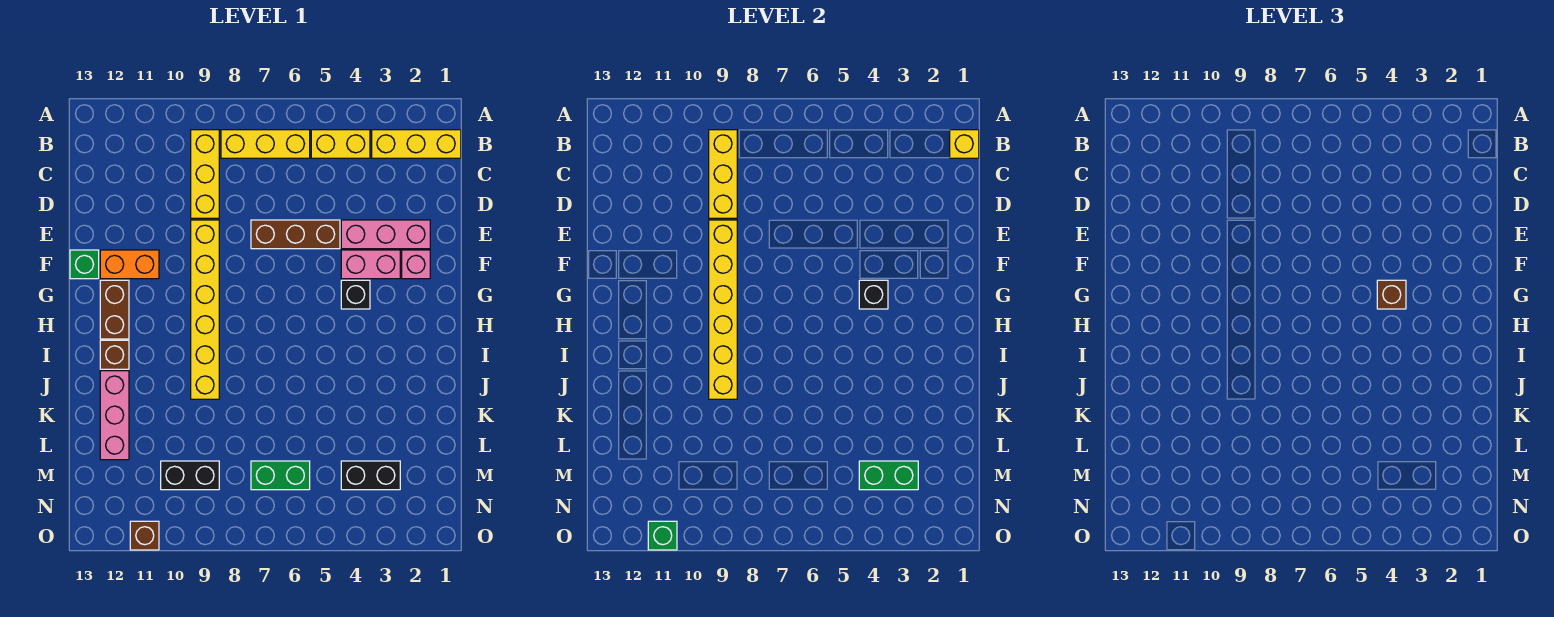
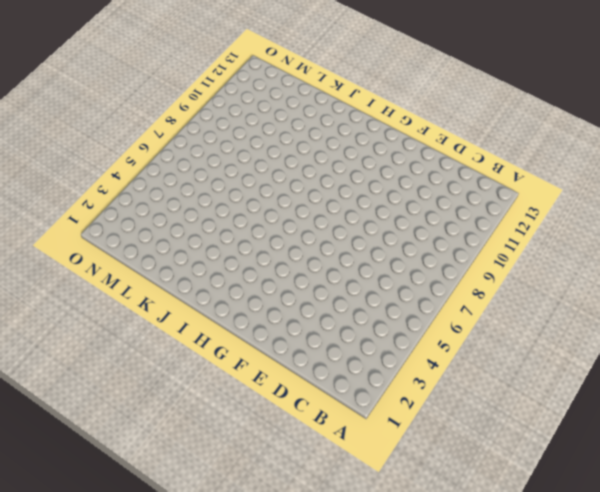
none -> yellow 1x3 brick [372,130,461,158]
none -> yellow 1x2 brick [311,130,370,158]
none -> yellow 1x3 brick [221,130,310,158]

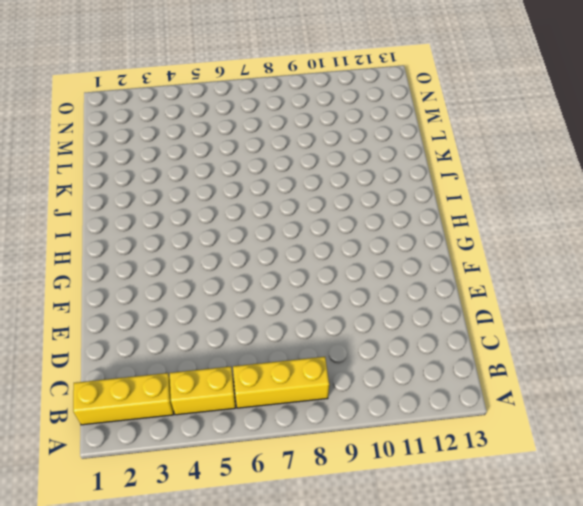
none -> yellow 1x3 brick [191,130,219,218]
none -> pink 1x3 brick [341,220,430,249]
none -> brown 1x3 brick [251,220,340,249]

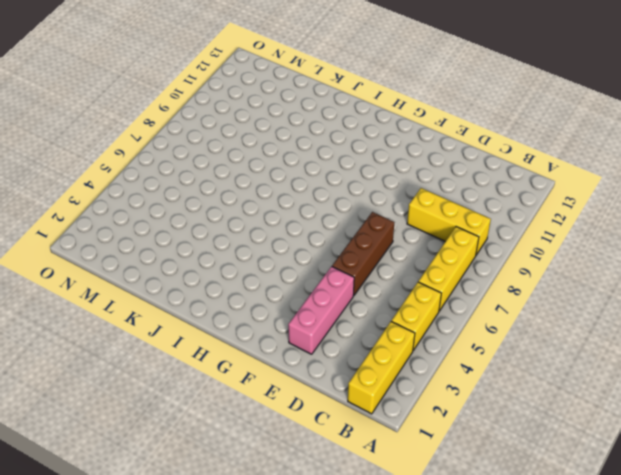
none -> yellow 1x6 brick [191,220,219,399]
none -> pink 1x1 brick [402,250,430,279]
none -> pink 1x2 brick [341,250,400,279]

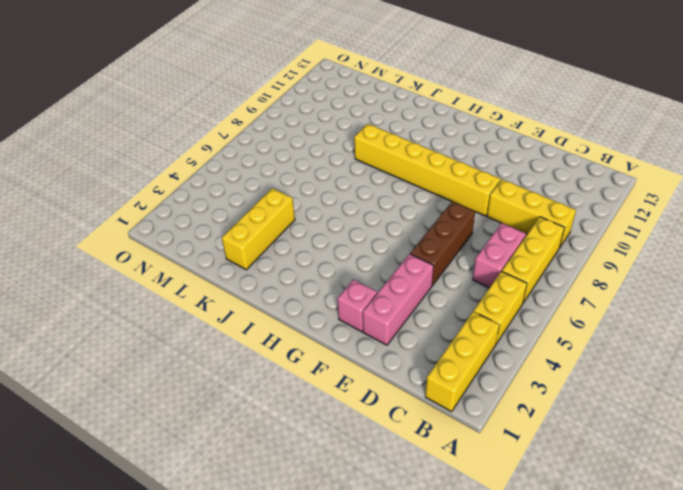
pink 1x2 brick [473,223,526,288] -> pink 1x2 brick moved to [341,250,400,279]
yellow 1x3 brick [222,188,295,270] -> yellow 1x3 brick turned to [709,130,737,218]
none -> orange 1x2 brick [100,250,159,279]
none -> green 1x1 brick [70,250,99,279]
none -> black 1x1 brick [341,280,370,309]

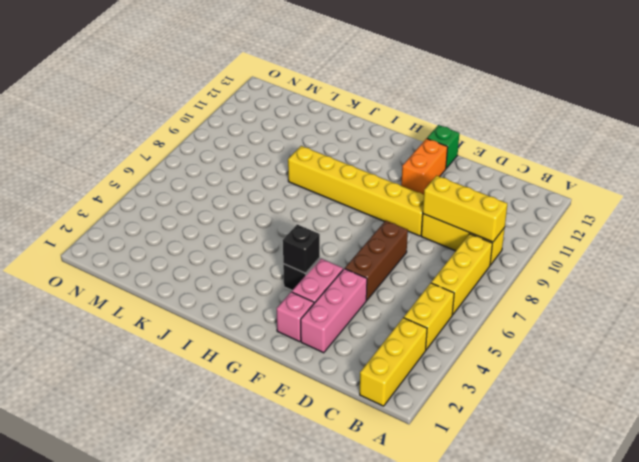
none -> brown 1x2 brick [100,280,129,339]
none -> brown 1x1 brick [100,340,129,369]
none -> pink 1x3 brick [100,371,129,460]

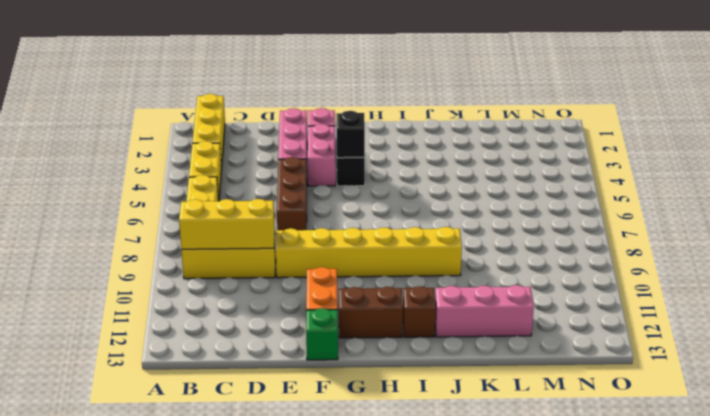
none -> black 1x2 brick [341,461,400,490]
none -> green 1x2 brick [251,461,310,490]
none -> black 1x2 brick [161,461,219,490]

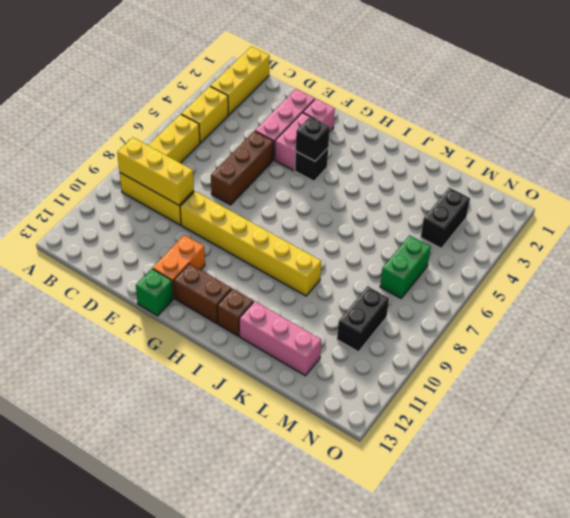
none -> brown 1x1 brick [130,521,159,550]
none -> yellow 1x1 brick [950,130,979,158]
none -> yellow 1x6 brick [709,220,737,399]

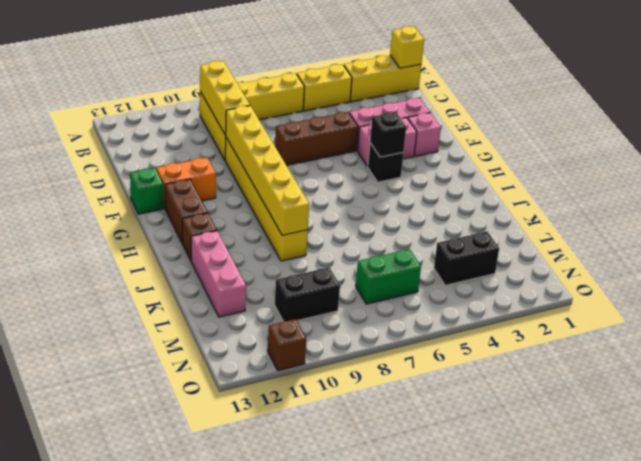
none -> green 1x2 brick [859,461,918,490]
none -> green 1x1 brick [648,521,677,550]
none -> brown 1x1 brick [1377,280,1406,309]

